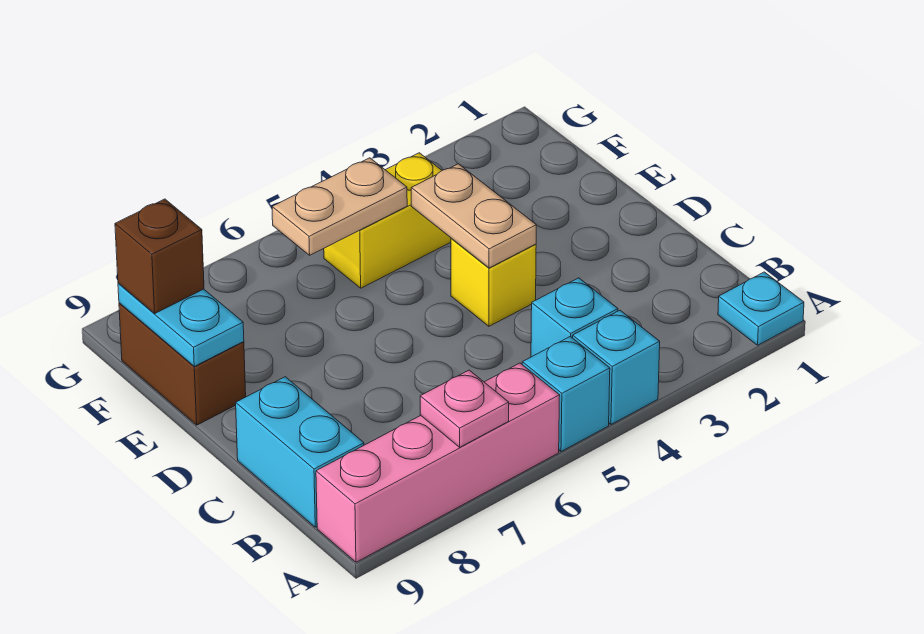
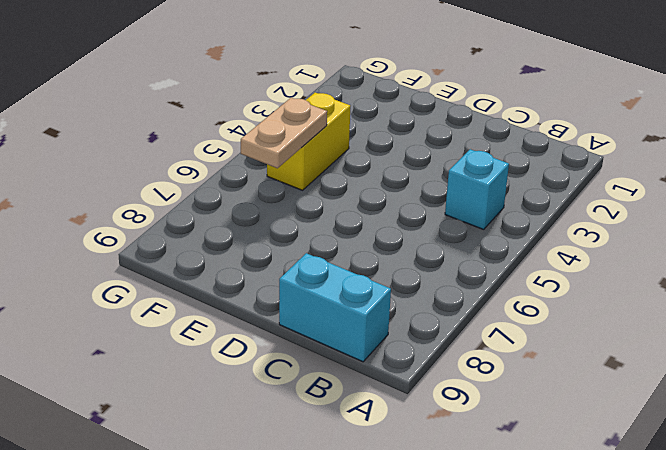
none -> cyan 1x1 plate [718,272,804,345]
none -> cyan 1x1 brick [573,310,660,424]
none -> cyan 1x1 brick [522,337,610,452]

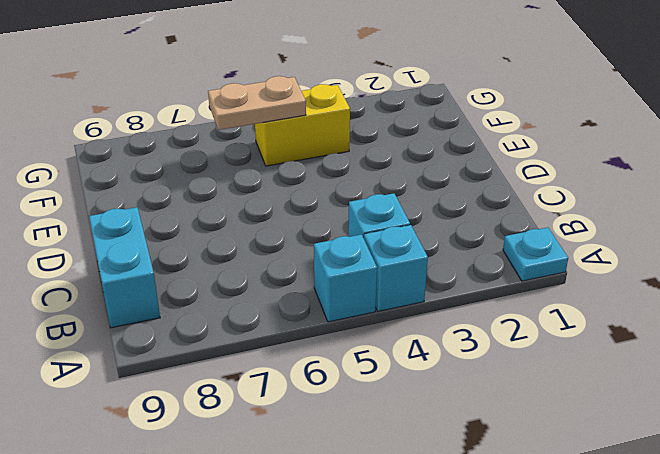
none -> pink 1x4 brick [316,363,560,562]
none -> yellow 1x1 brick [451,238,536,326]
none -> brown 1x2 brick [119,303,246,425]

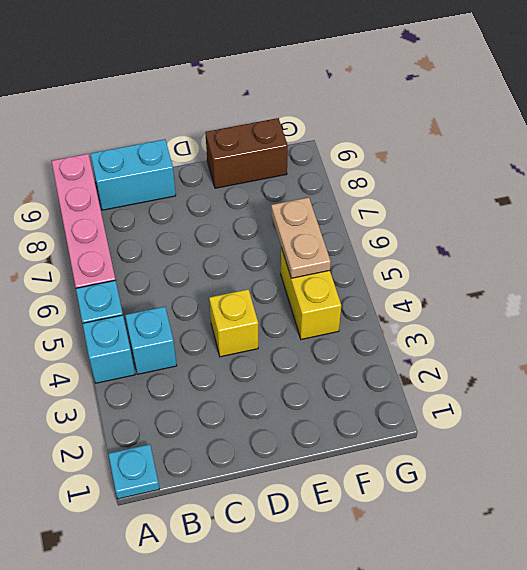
none -> pink 1x1 plate [420,370,509,447]
none -> tan 1x2 plate [411,164,536,268]
none -> cyan 1x2 plate [118,283,244,366]

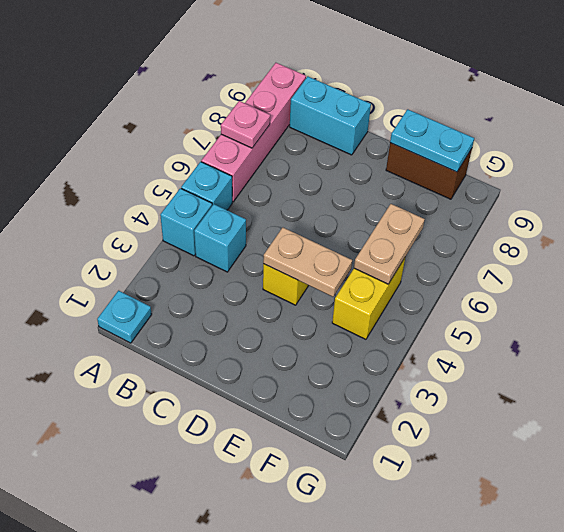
none -> brown 1x1 brick [115,199,204,313]

